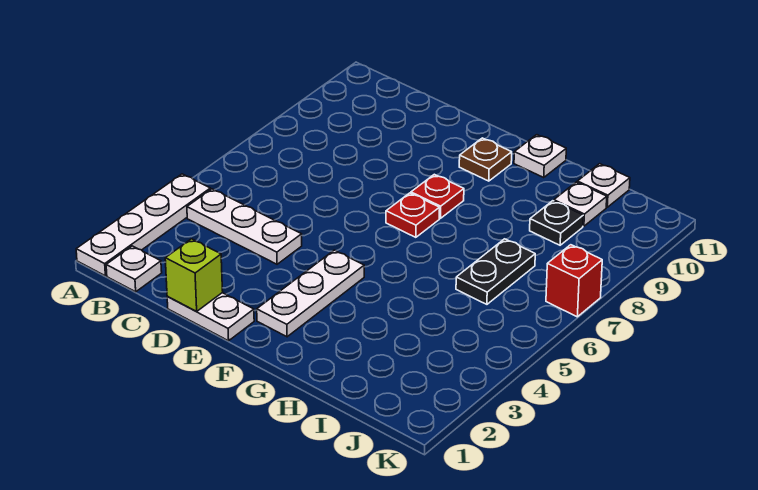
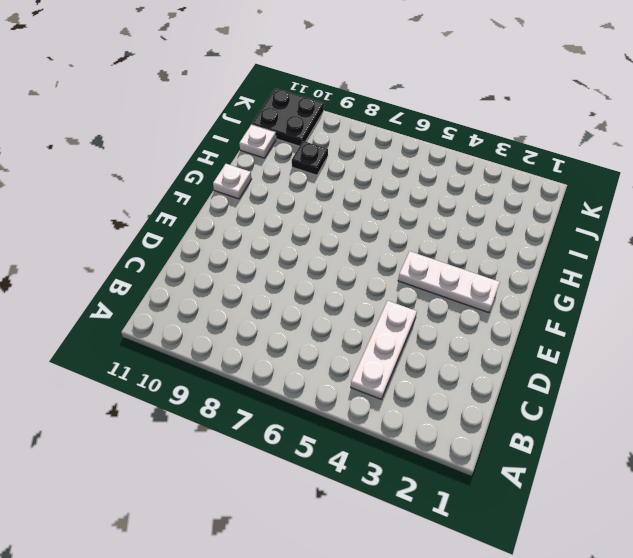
black 2x2 plate [252,88,324,146] -> none
none -> white 1x4 plate [76,174,210,276]
none -> white 1x1 plate [106,246,162,292]
none -> white 1x2 plate [167,293,254,341]

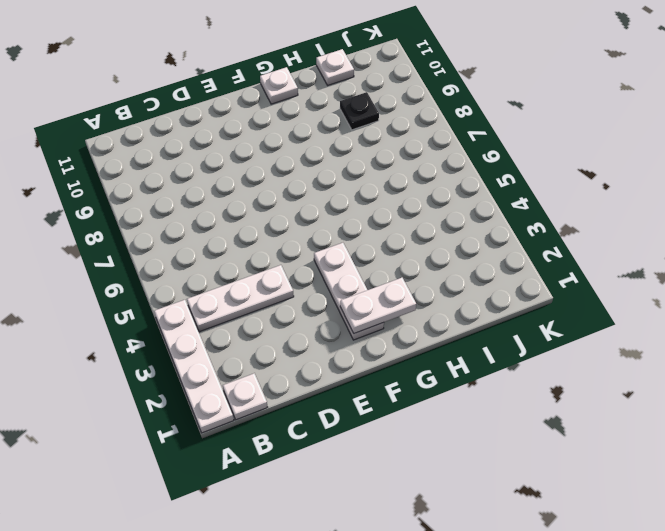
white 1x2 plate [340,278,416,333] -> white 1x2 plate moved to [167,293,254,341]
none -> red 1x1 plate [386,193,440,237]
none -> red 1x1 plate [411,174,464,218]
none -> brown 1x1 plate [459,138,512,181]

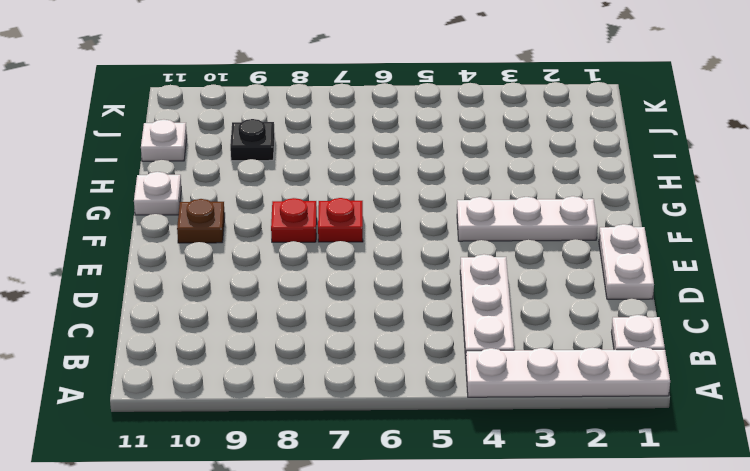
none -> black 1x2 plate [456,239,535,304]
none -> white 1x1 plate [554,182,607,226]
none -> red 1x1 brick [546,245,602,317]

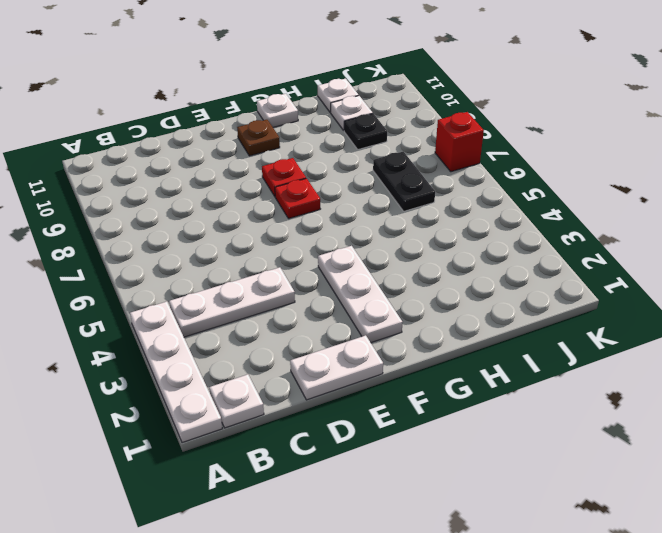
none -> lime 1x1 brick [165,239,223,312]

